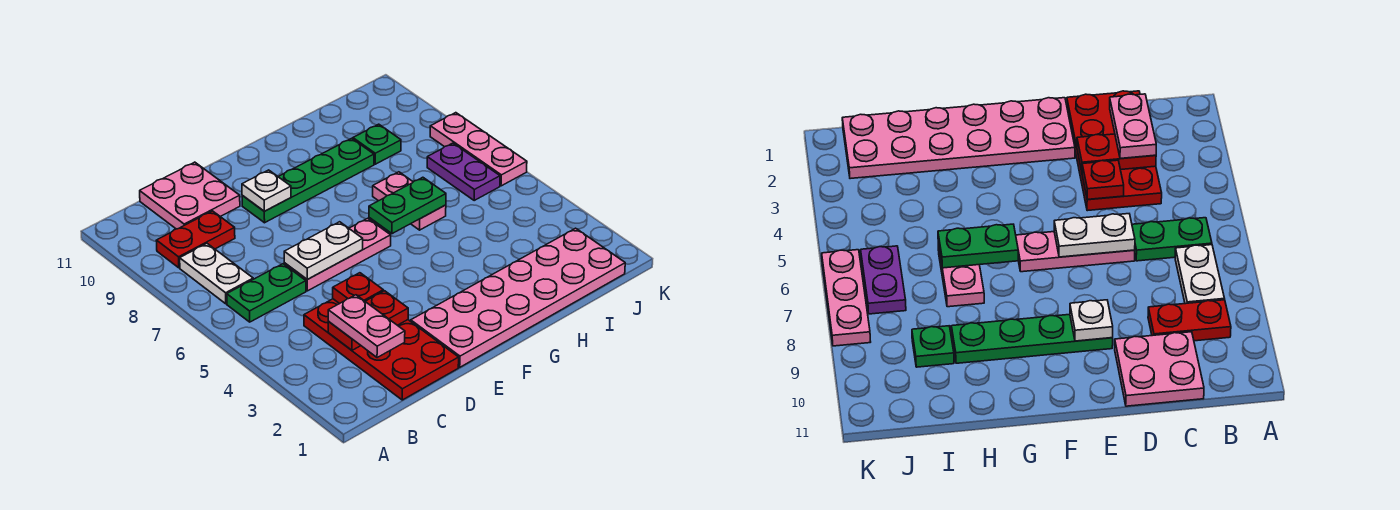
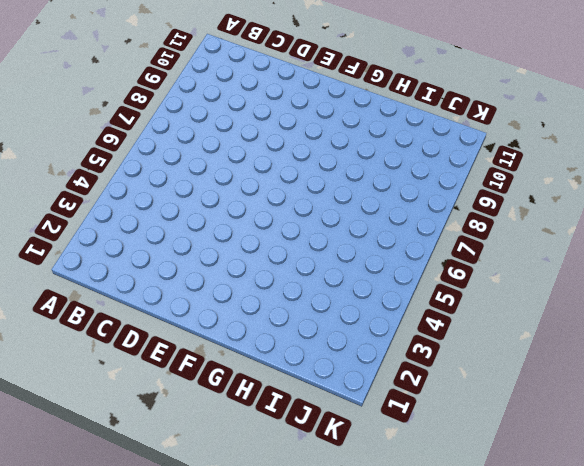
none -> green 1x2 plate [227,264,306,322]
none -> white 1x2 plate [180,244,253,304]
none -> red 1x2 plate [156,211,235,268]

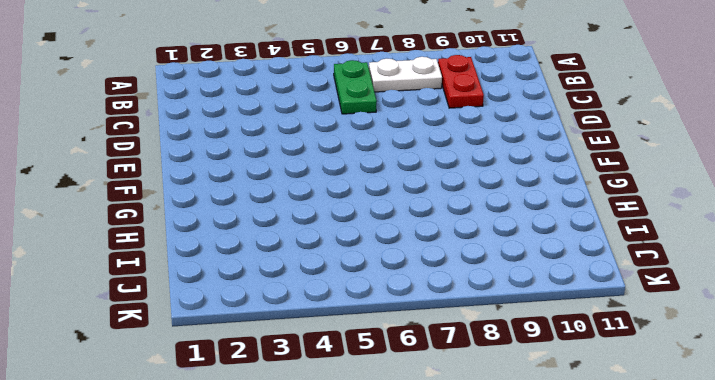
none -> red 2x4 plate [304,299,459,400]
none -> pink 2x2 plate [140,162,240,229]
none -> pink 1x3 plate [284,218,391,291]

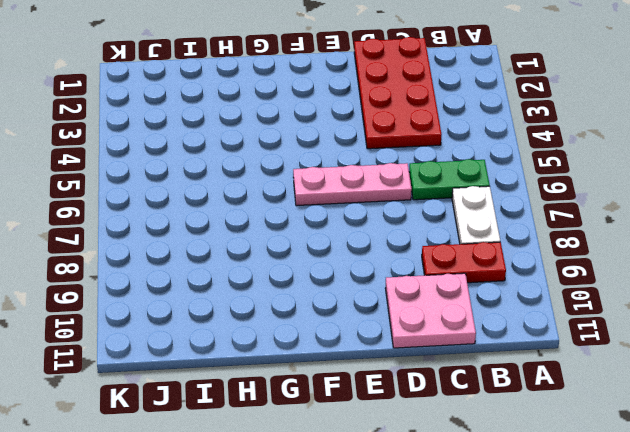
none -> pink 2x6 plate [411,228,625,367]
none -> green 1x4 plate [242,138,374,223]
none -> pink 1x2 plate [373,172,446,230]

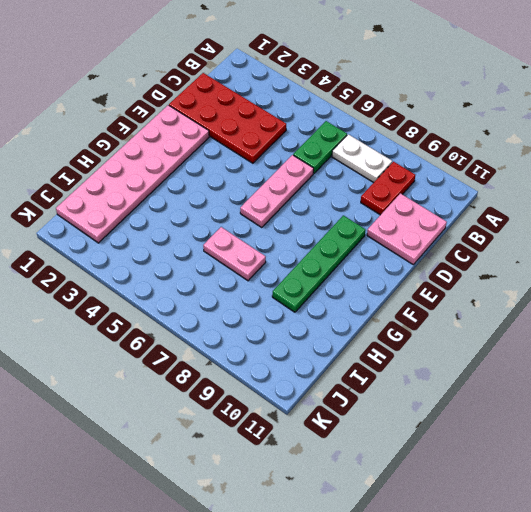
none -> green 1x1 plate [353,124,401,164]
none -> purple 1x2 plate [427,143,500,200]
none -> pink 1x3 plate [430,113,527,186]

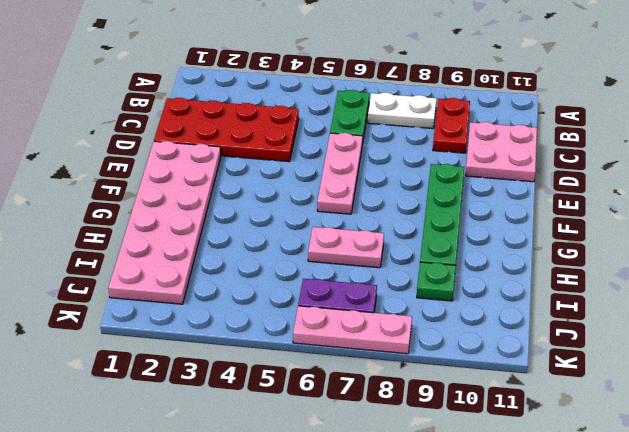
none -> red 1x2 plate [328,291,408,350]
none -> red 1x1 plate [333,273,383,304]
none -> white 1x2 plate [284,222,363,279]

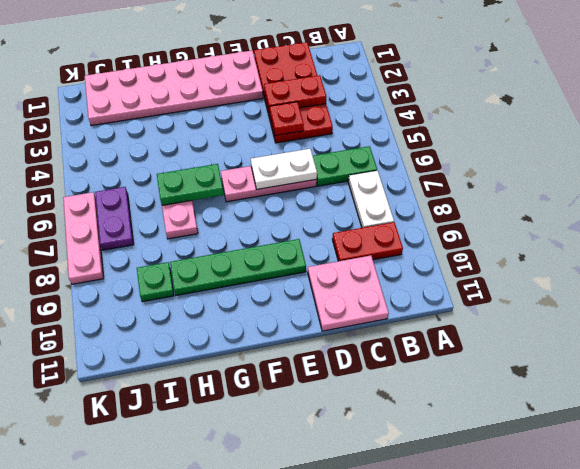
none -> white 1x1 plate [242,170,291,211]
none -> pink 1x2 plate [328,295,405,358]

